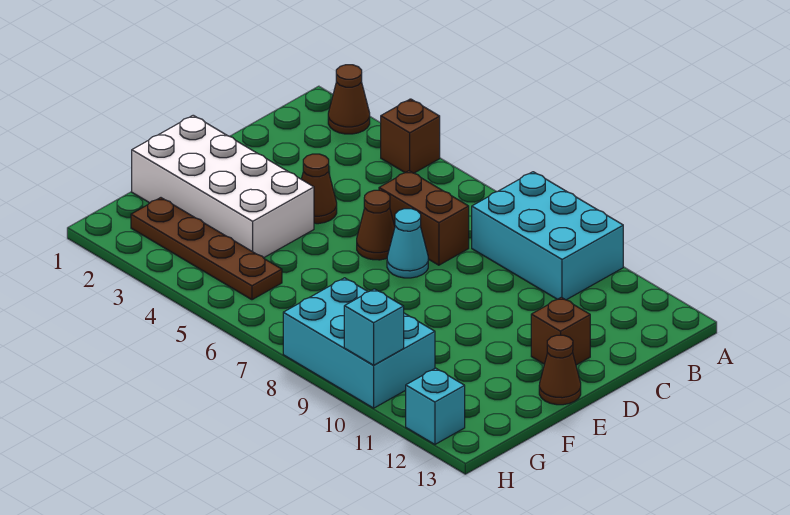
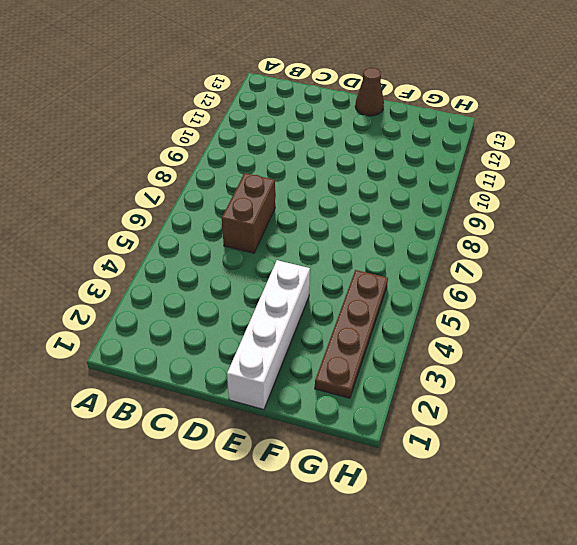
white 1x4 brick [227,260,310,409] -> white 2x4 brick [132,115,314,258]
none -> brown 1x1 cone [328,65,370,134]
none -> brown 1x1 brick [381,99,440,173]
none -> cyan 2x3 brick [472,172,623,300]

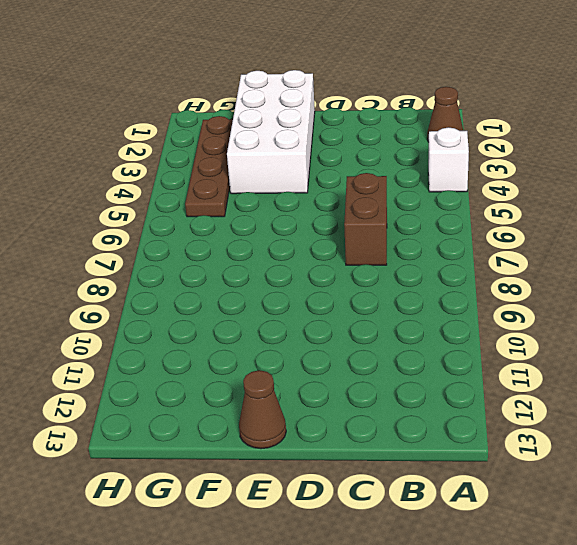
white 1x1 brick [428,127,469,192] -> brown 1x1 brick [381,99,440,173]
none -> cyan 2x3 brick [472,172,623,300]
none -> brown 1x1 cone [301,154,337,224]
none -> brown 1x1 cone [357,190,395,260]

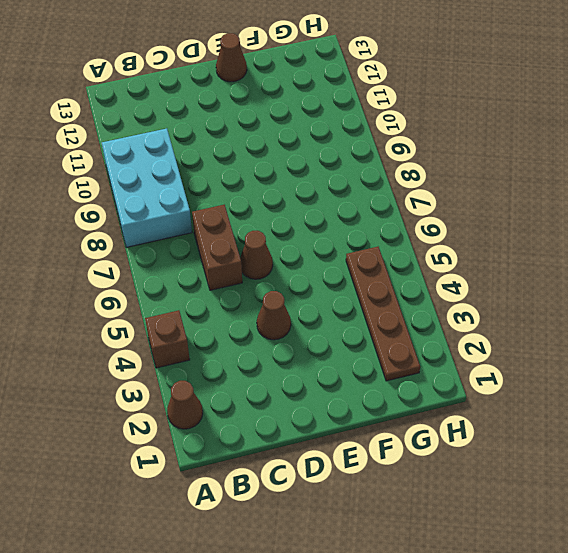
none -> cyan 1x1 cone [387,209,428,278]
none -> brown 1x1 brick [531,297,590,365]
none -> white 2x4 brick [132,115,314,258]

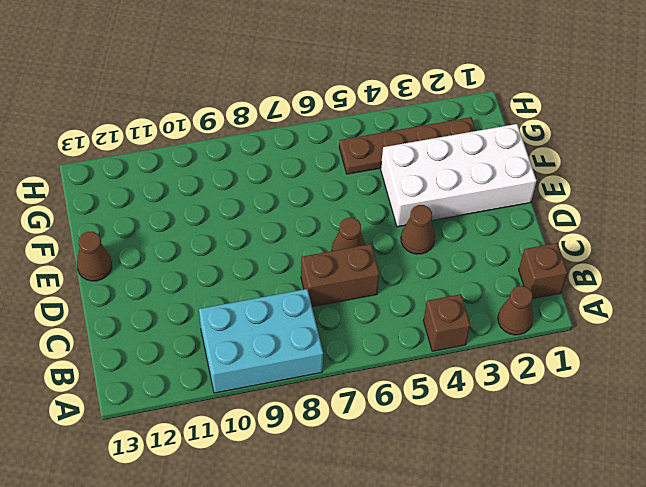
brown 1x1 brick [519,243,568,298] -> brown 1x1 brick moved to [531,297,590,365]
none -> cyan 1x1 cone [387,209,428,278]
none -> cyan 2x3 brick [283,278,435,408]
none -> cyan 1x1 brick [406,368,465,445]

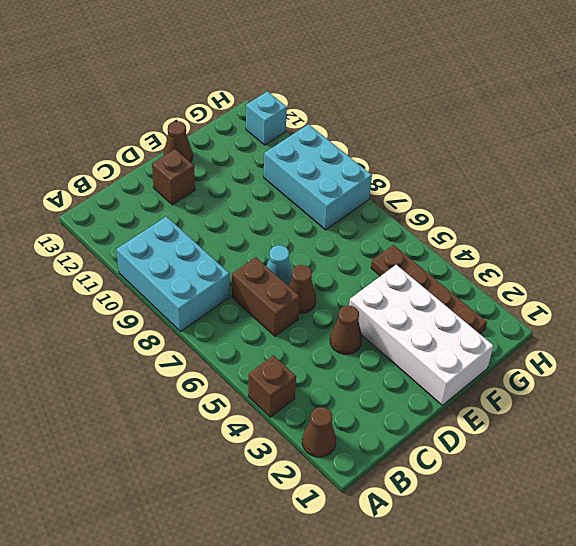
none -> cyan 1x1 brick [344,289,404,365]

